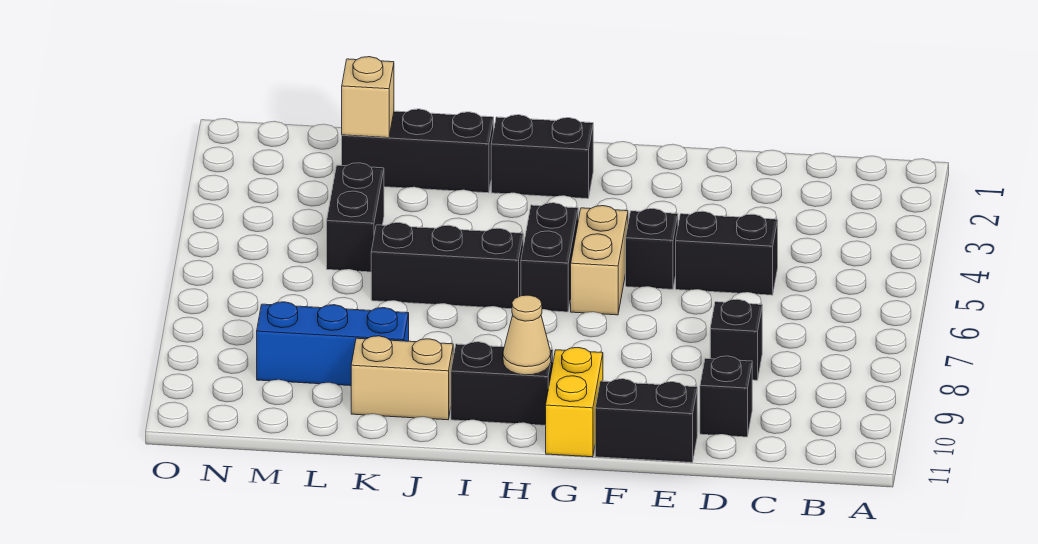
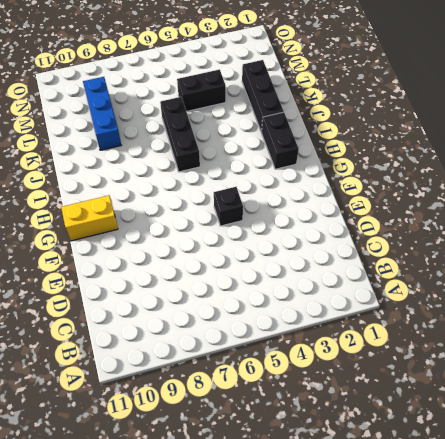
none -> black 1x2 brick [676,211,778,295]
none -> black 1x1 brick [710,299,762,380]
none -> black 1x1 brick [700,356,752,437]

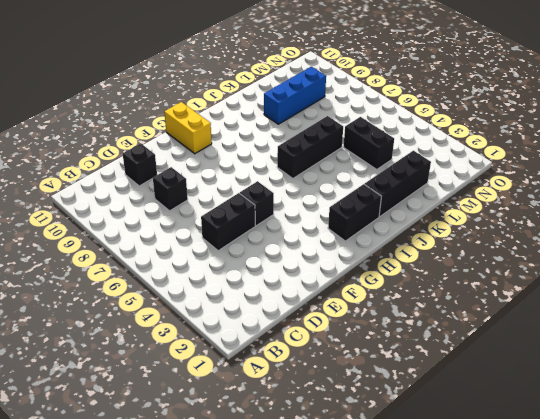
none -> black 1x2 brick [595,379,697,463]
none -> tan 1x2 brick [571,206,628,315]
none -> black 1x2 brick [521,203,578,312]

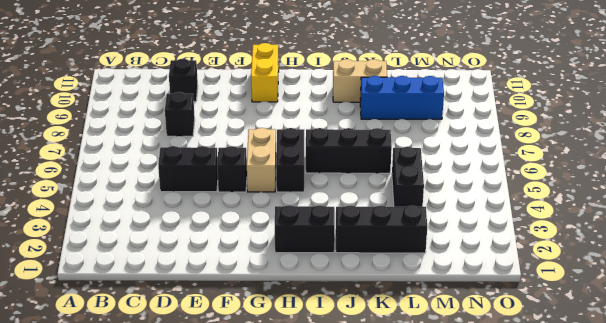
none -> black 1x2 brick [595,379,697,463]
none -> black 1x2 brick [451,342,553,425]
none -> tan 1x1 cone [503,295,551,375]

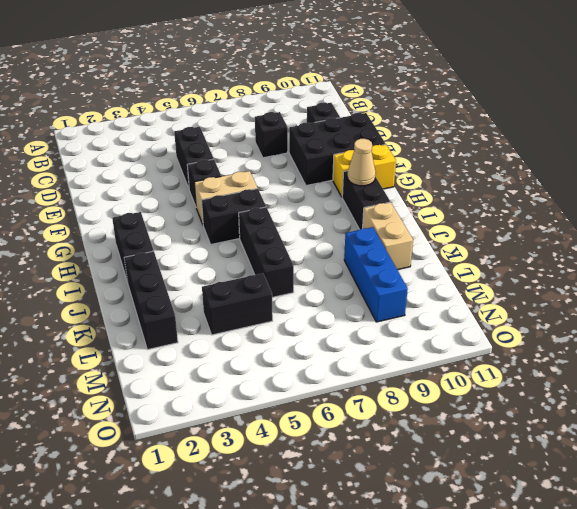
black 2x3 brick [289,113,386,186] -> black 1x2 brick [595,379,697,463]
none -> tan 1x1 brick [342,57,394,138]

